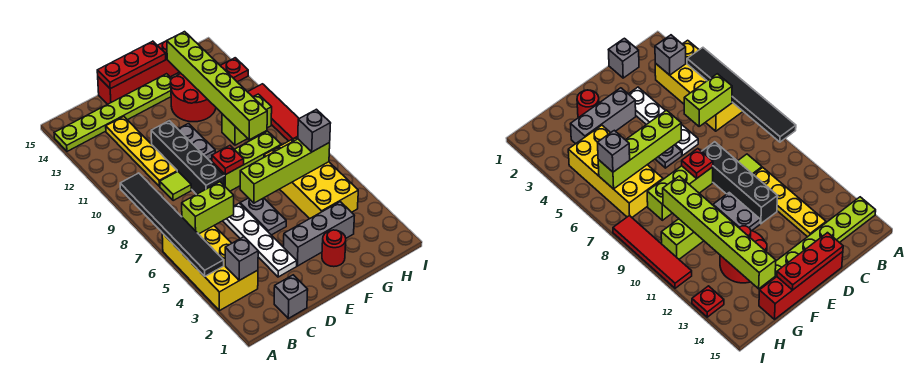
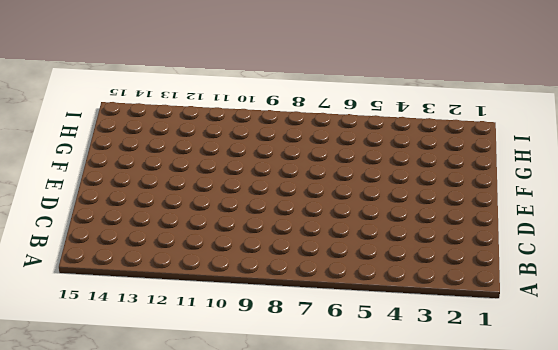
none -> yellow 2x4 brick [162,226,258,311]
none -> lime 1x6 plate [54,74,172,151]
none -> grey 1x1 brick [274,275,308,318]

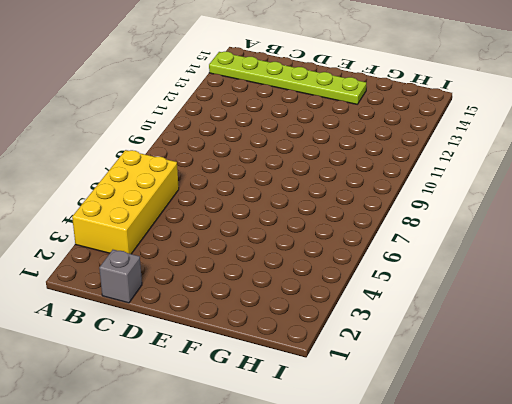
none -> lime 1x1 tile [160,171,191,201]
none -> yellow 1x4 plate [106,117,177,186]
none -> white 1x4 plate [223,203,297,277]

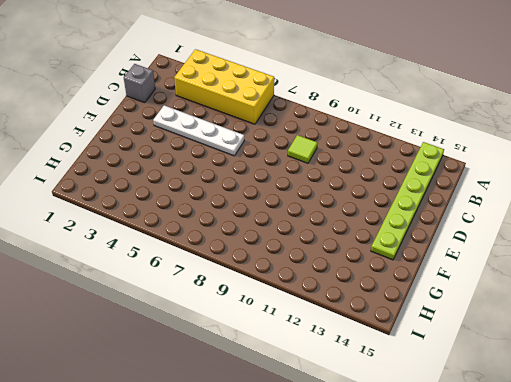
none -> yellow 1x4 plate [106,117,177,186]
none -> black 1x4 brick [151,121,224,195]
none -> red 1x4 brick [98,41,179,104]

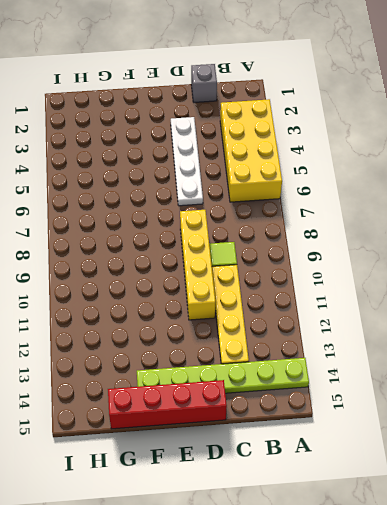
yellow 1x4 brick [180,210,215,320] -> black 1x4 brick [151,121,224,195]
none -> grey 1x3 brick [284,202,355,266]
none -> grey 1x2 plate [240,198,286,235]
none -> lime 1x3 brick [212,131,281,191]

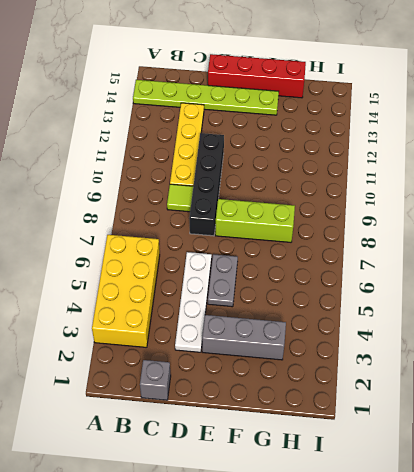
none -> grey 1x2 plate [178,124,215,160]
none -> red 1x1 round brick [322,230,346,267]
none -> red 2x2 round brick [170,73,216,122]

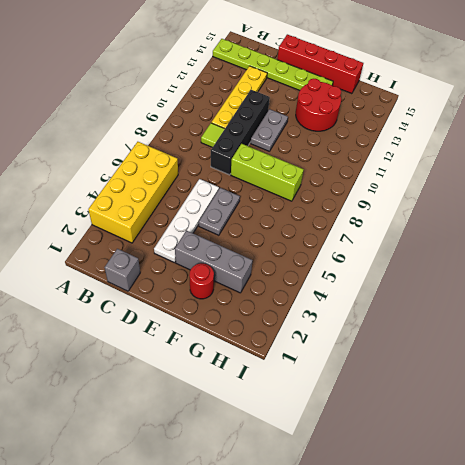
none -> yellow 2x4 brick [264,136,358,219]
none -> lime 1x2 brick [222,94,272,145]
none -> red 1x4 tile [248,84,299,141]

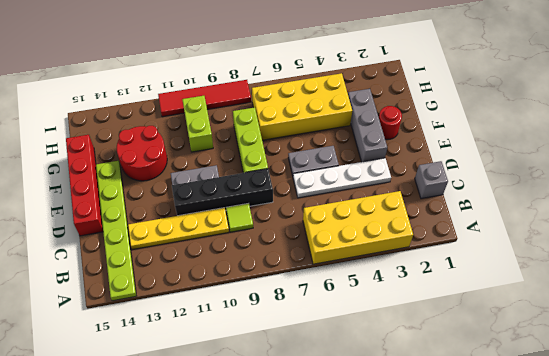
none -> red 1x1 plate [220,58,248,82]
none -> black 1x6 tile [120,173,224,276]
none -> grey 1x1 brick [225,237,258,280]

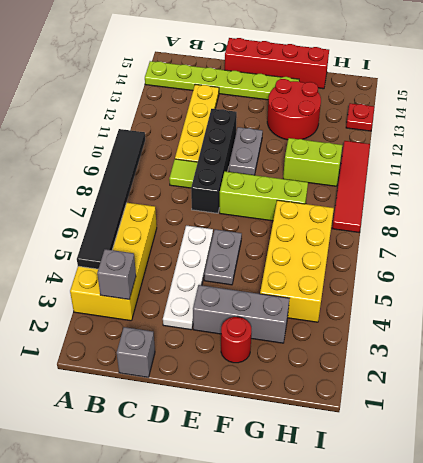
none -> lime 1x2 brick [182,182,234,234]
none -> red 1x3 plate [97,41,166,89]
none -> lime 1x4 brick [240,139,330,203]

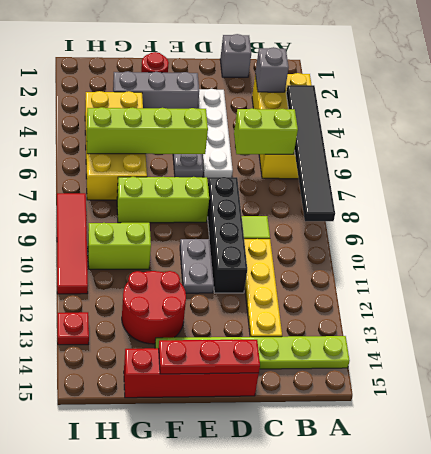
none -> red 1x1 plate [212,146,244,175]
none -> lime 1x6 brick [167,32,267,140]
none -> grey 1x1 brick [298,109,331,152]

